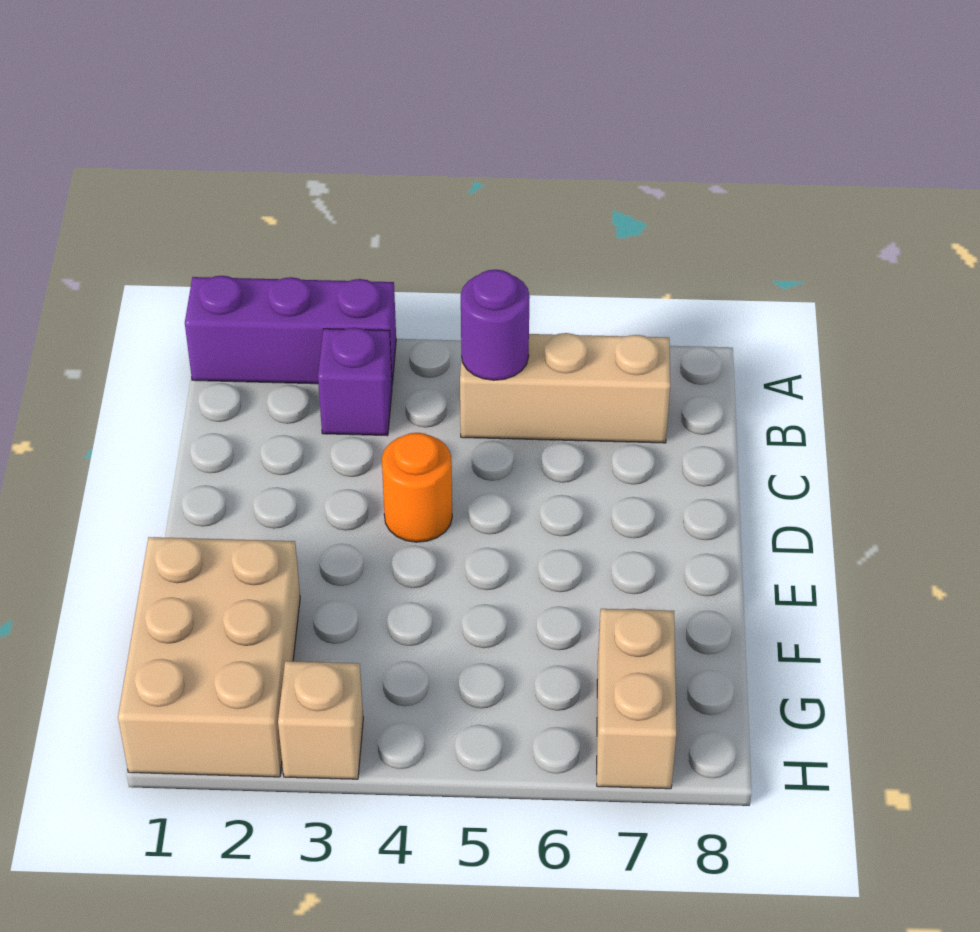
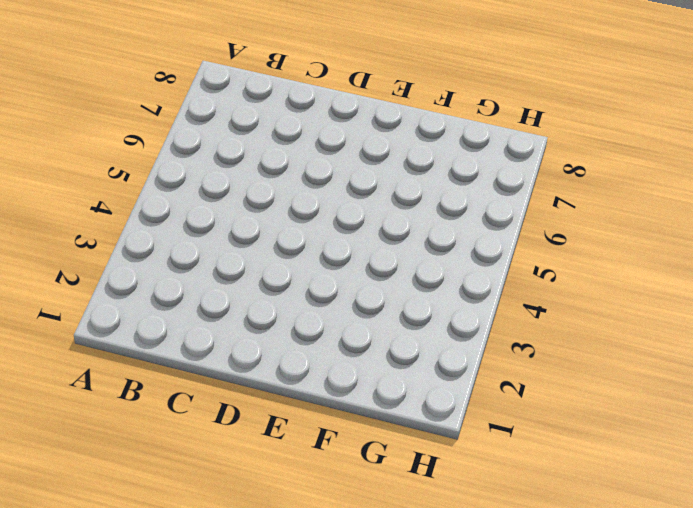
none -> purple 1x3 brick [185,276,396,384]
none -> purple 1x1 brick [318,328,392,436]

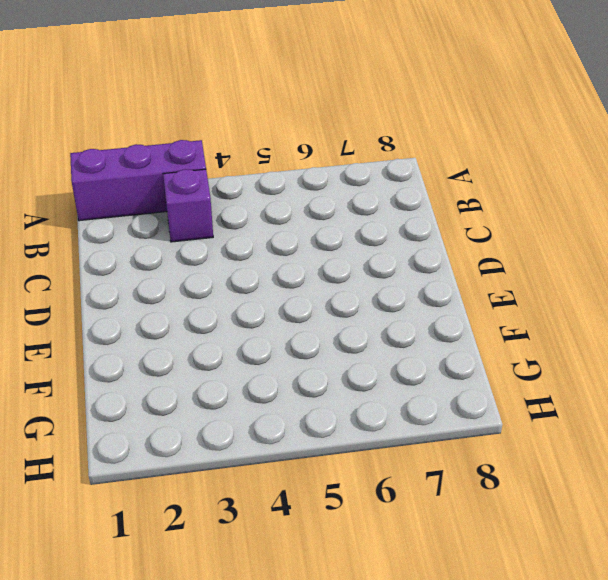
none -> tan 1x3 brick [460,333,670,443]
none -> orange 1x1 round brick [382,433,452,542]

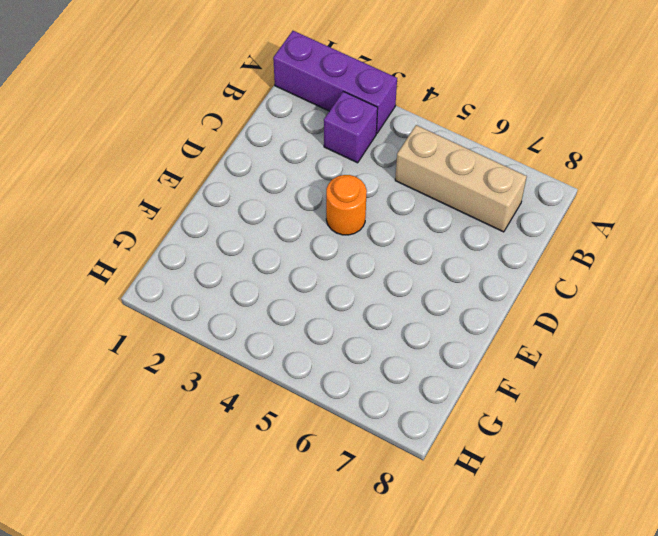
none -> tan 2x3 brick [118,537,300,777]
none -> tan 1x2 brick [597,609,676,789]

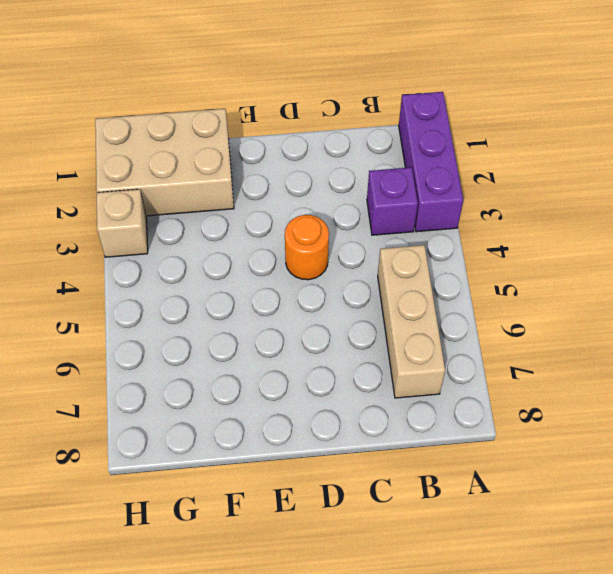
none -> tan 1x2 brick [597,609,676,789]
none -> purple 1x1 round brick [461,269,530,380]

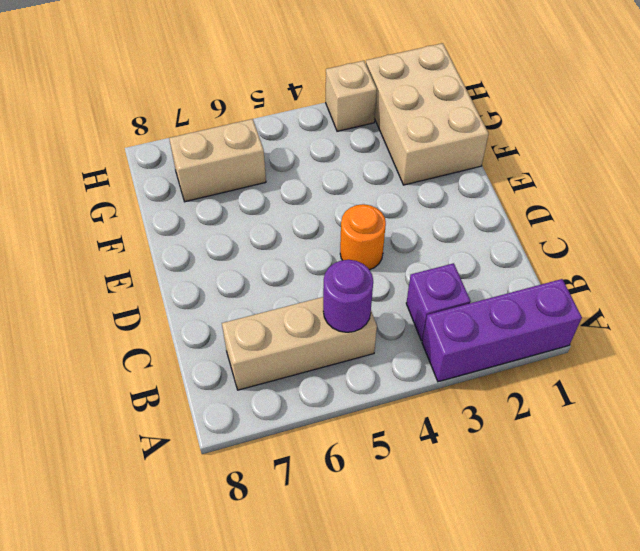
tan 1x2 brick [169,119,266,202] -> tan 1x2 brick turned to [597,609,676,789]

